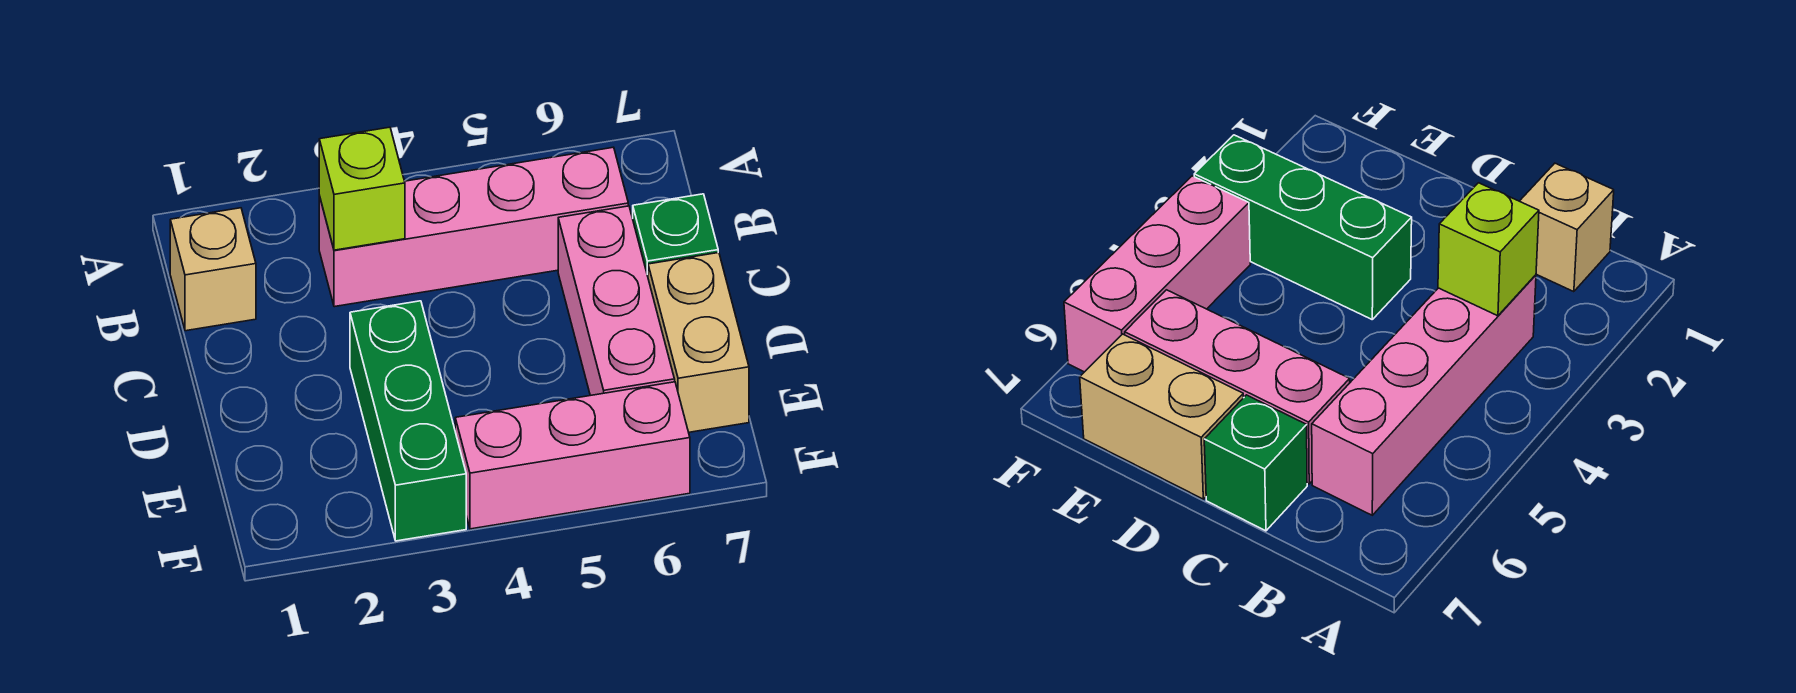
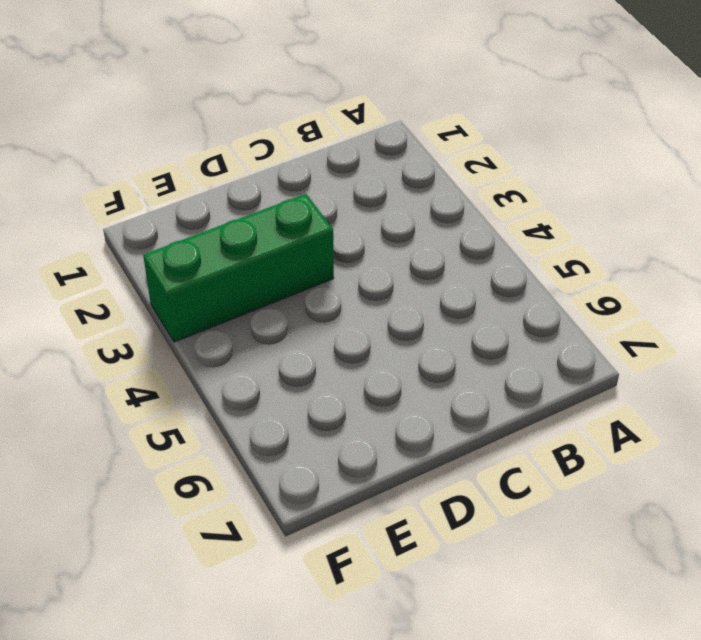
none -> tan 1x1 brick [170,208,256,331]
none -> pink 1x4 brick [319,147,628,307]

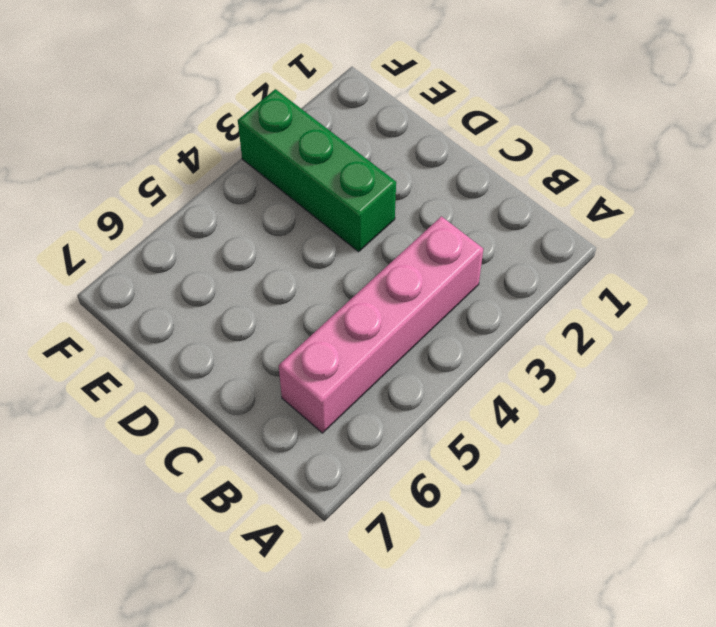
none -> tan 1x1 brick [170,208,256,331]
none -> pink 1x3 brick [558,206,675,395]

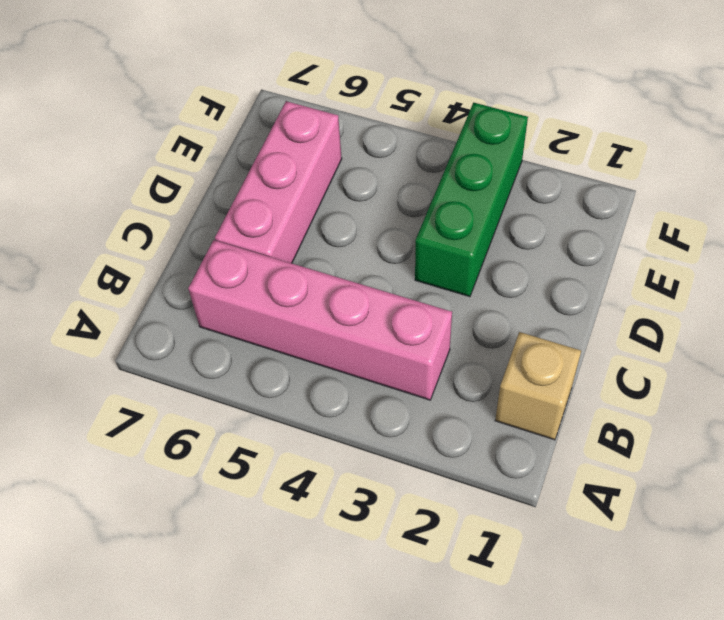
none -> green 1x1 brick [633,194,718,276]
none -> tan 1x2 brick [648,253,749,432]

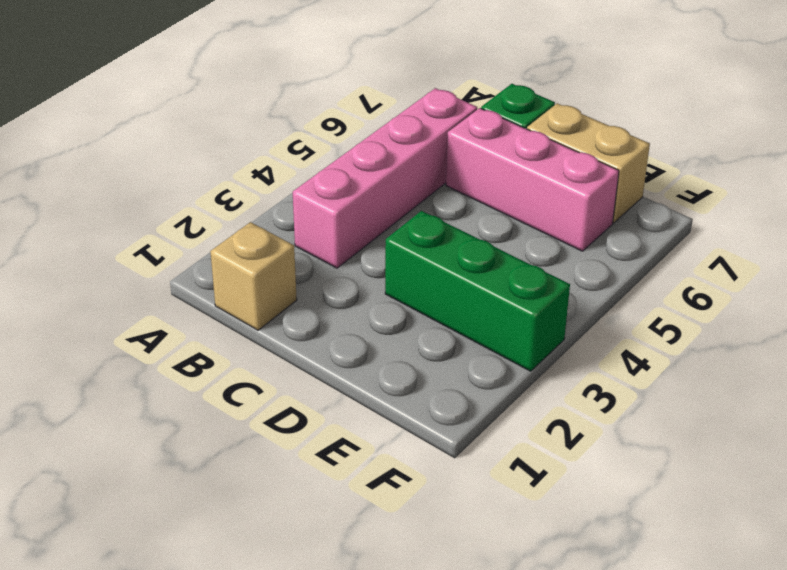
none -> pink 1x3 brick [455,382,690,529]
none -> lime 1x1 brick [319,127,405,250]

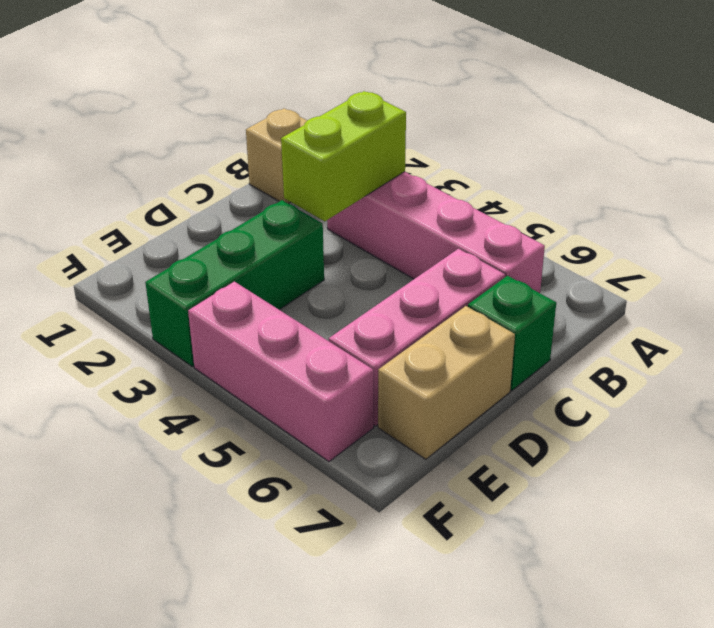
lime 1x2 brick [281,91,406,221] -> lime 1x1 brick [319,127,405,250]

